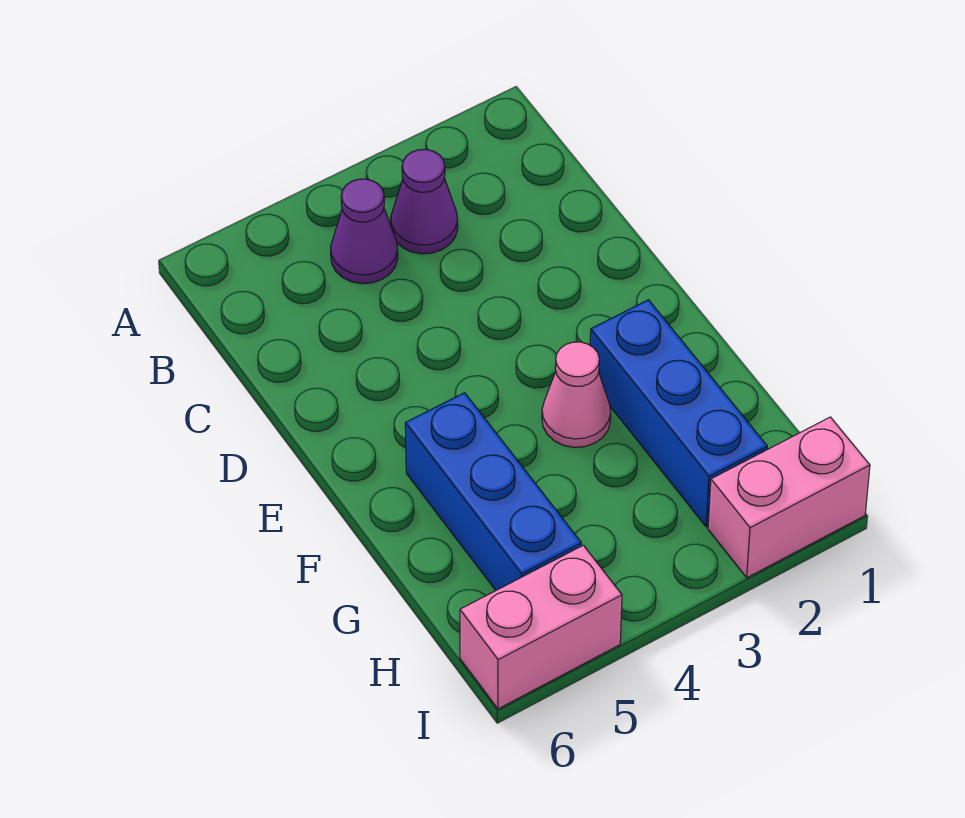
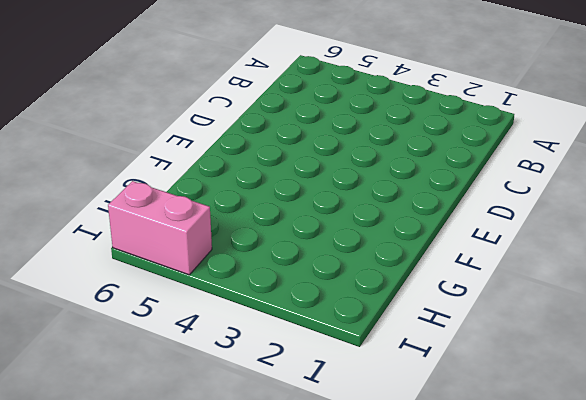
none -> purple 1x1 cone [391,149,458,254]
none -> purple 1x1 cone [331,179,398,284]

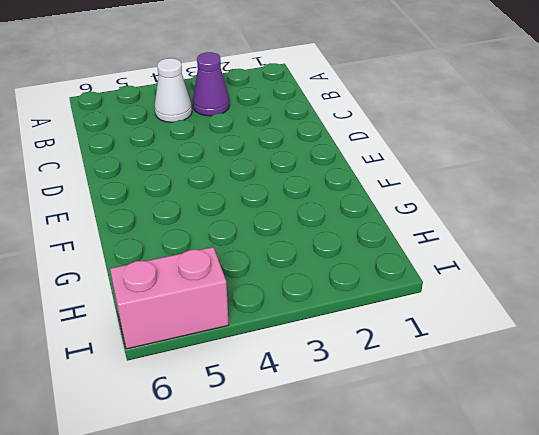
white 1x1 cone [155,58,192,122] -> purple 1x1 cone [331,179,398,284]
none -> blue 1x3 brick [590,300,767,527]
none -> pink 1x1 cone [542,342,611,447]

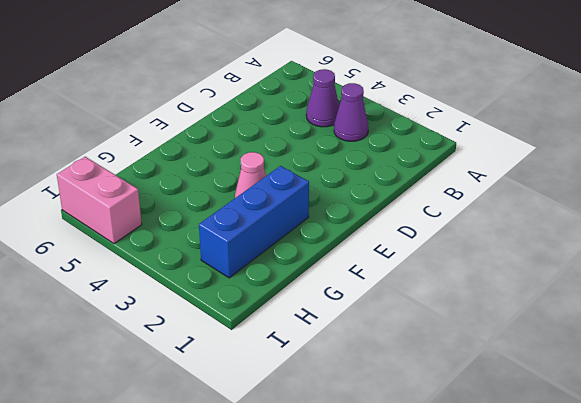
none -> blue 1x3 brick [405,393,581,590]
none -> pink 1x2 brick [708,417,870,578]

